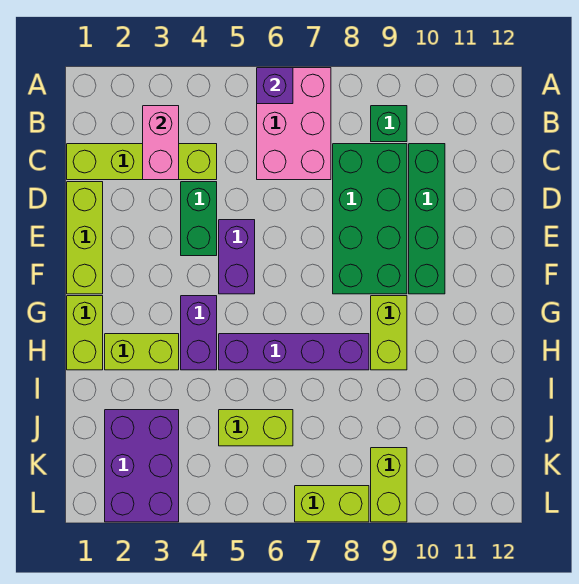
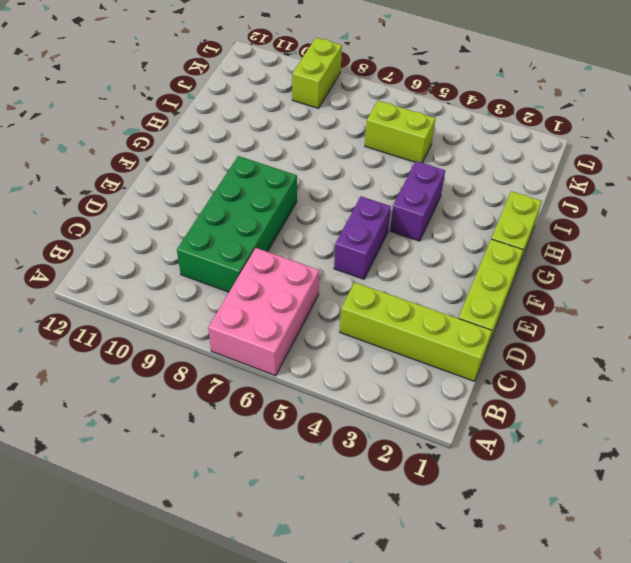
none -> green 1x1 brick [371,106,407,142]
none -> green 1x4 brick [409,144,445,294]
none -> green 1x2 brick [181,182,217,256]

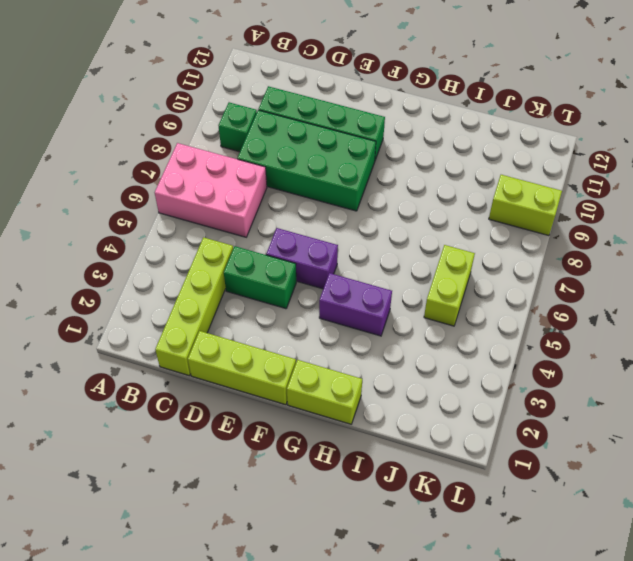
none -> lime 1x2 brick [371,296,407,370]
none -> lime 1x2 brick [105,334,179,370]
none -> purple 1x4 brick [219,334,369,370]

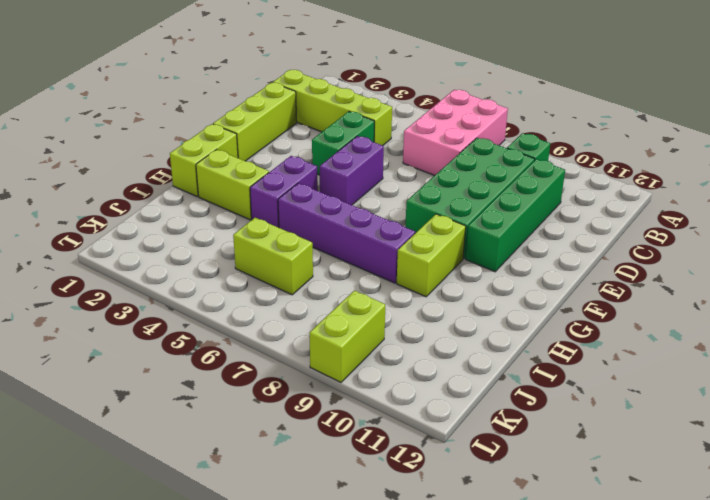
none -> purple 2x3 brick [105,410,179,522]
none -> lime 1x2 brick [295,486,369,522]
none -> purple 1x1 brick [257,68,293,104]

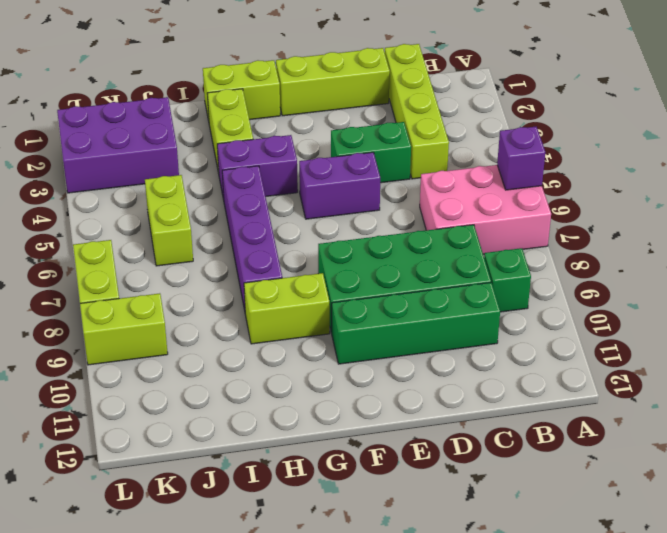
none -> pink 1x2 brick [143,106,179,180]

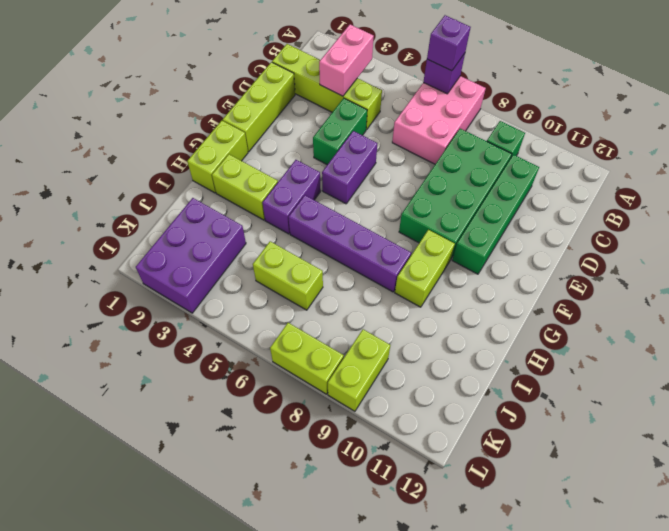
purple 1x1 brick [427,15,471,71] -> none

